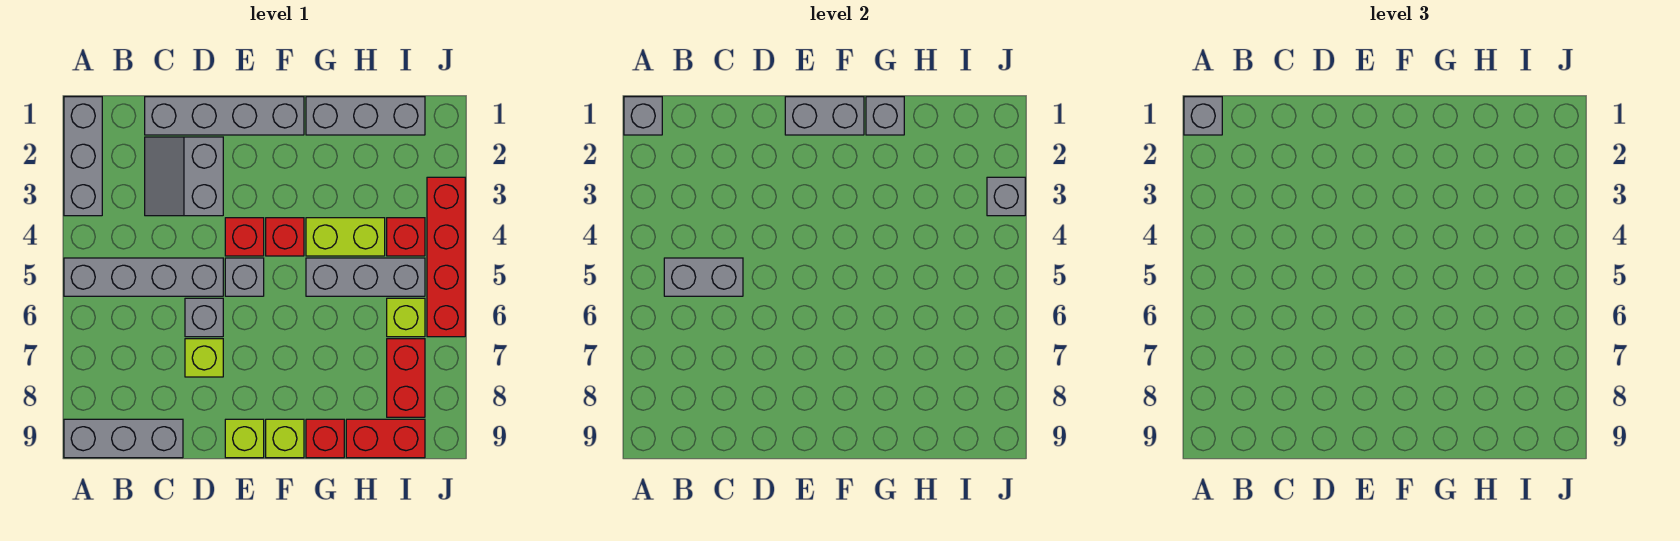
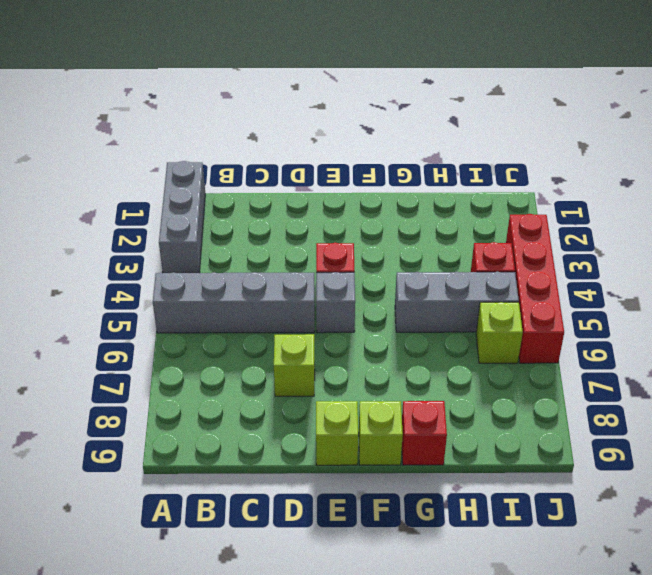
none -> grey 1x3 brick [64,419,183,458]
none -> grey 1x4 brick [145,97,304,135]
none -> grey 2x2 slope [145,137,223,216]

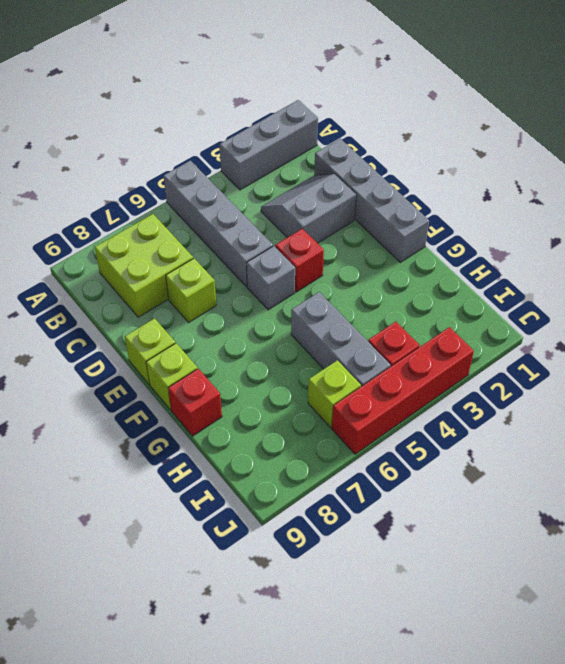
lime 2x2 brick [95,214,193,317] -> none
none -> grey 1x3 brick [64,419,183,458]
none -> grey 1x1 brick [185,298,223,337]
none -> red 1x1 brick [266,218,304,256]

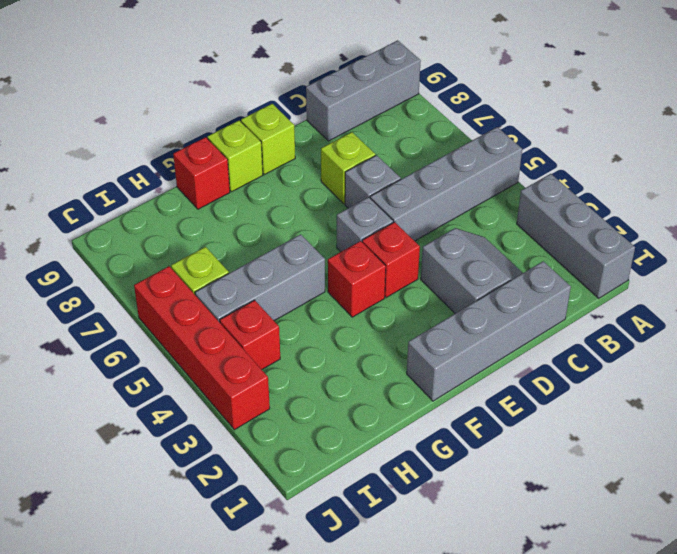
none -> grey 1x3 brick [306,97,425,135]
none -> lime 1x2 brick [306,218,385,256]
none -> red 1x2 brick [346,419,425,458]

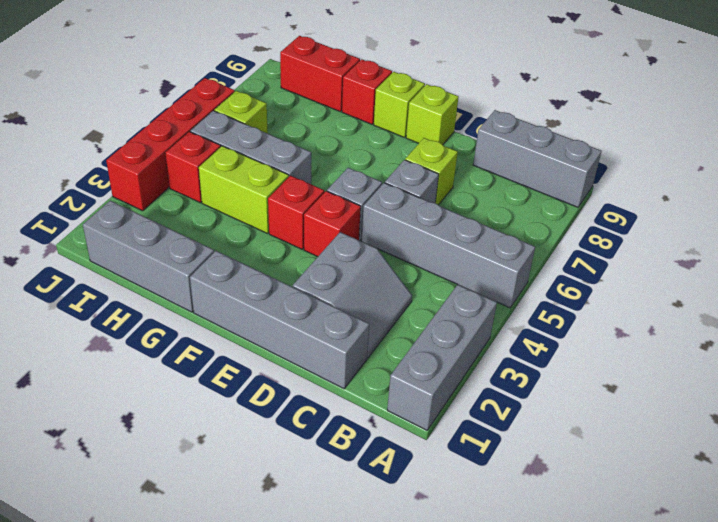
none -> red 1x2 brick [387,339,425,417]
none -> grey 1x1 brick [624,97,662,135]
none -> grey 1x2 brick [664,258,743,296]

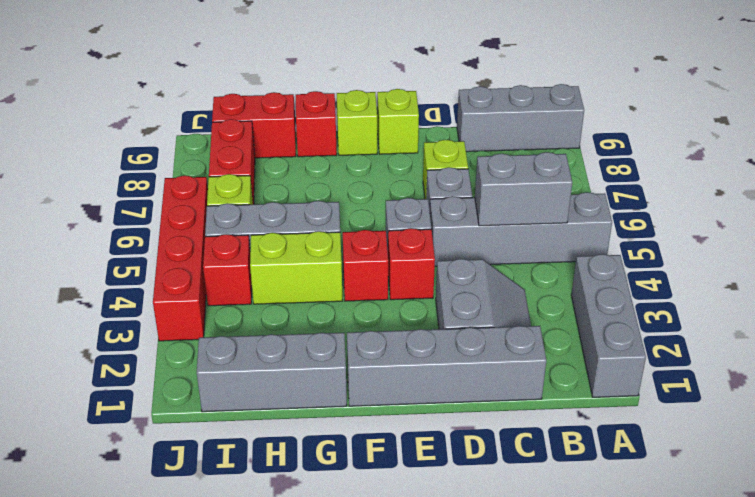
none -> grey 1x1 brick [624,97,662,135]
none -> grey 1x2 brick [785,97,864,135]
none -> grey 1x1 brick [866,97,904,135]

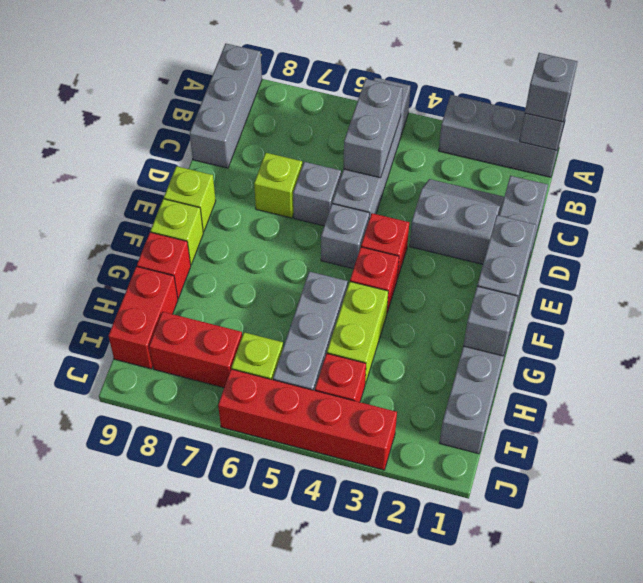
none -> grey 1x1 brick [987,177,1025,216]

